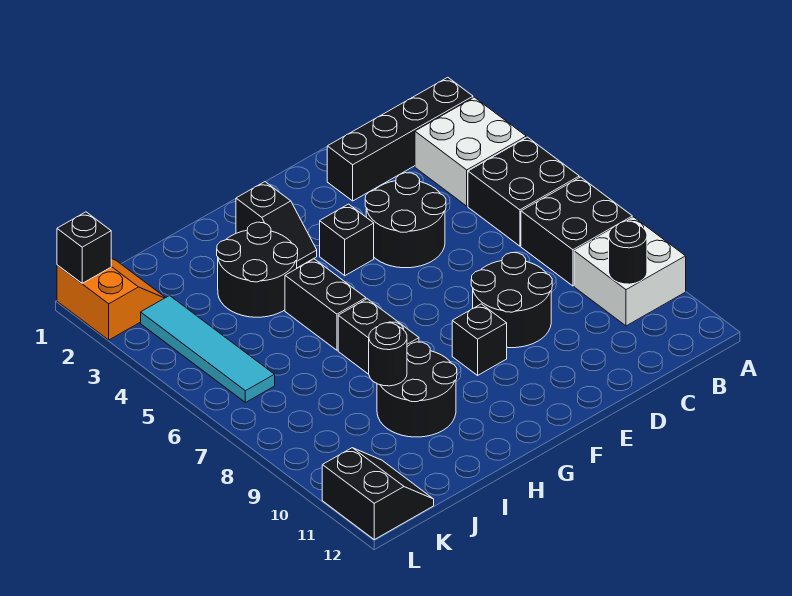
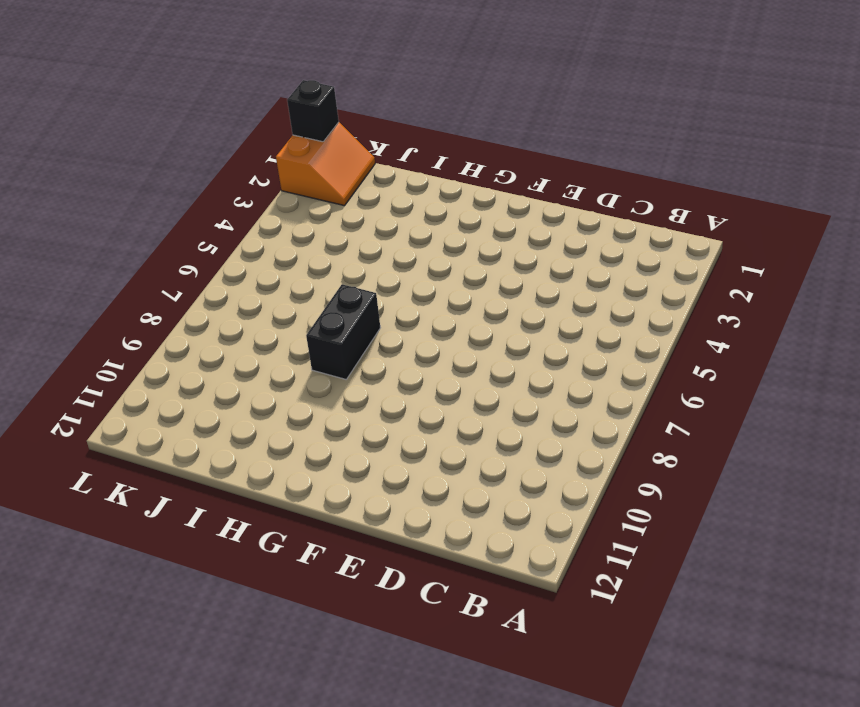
none -> black 1x4 brick [327,77,473,201]
none -> white 2x2 brick [415,97,526,206]
none -> black 2x2 brick [468,137,579,246]

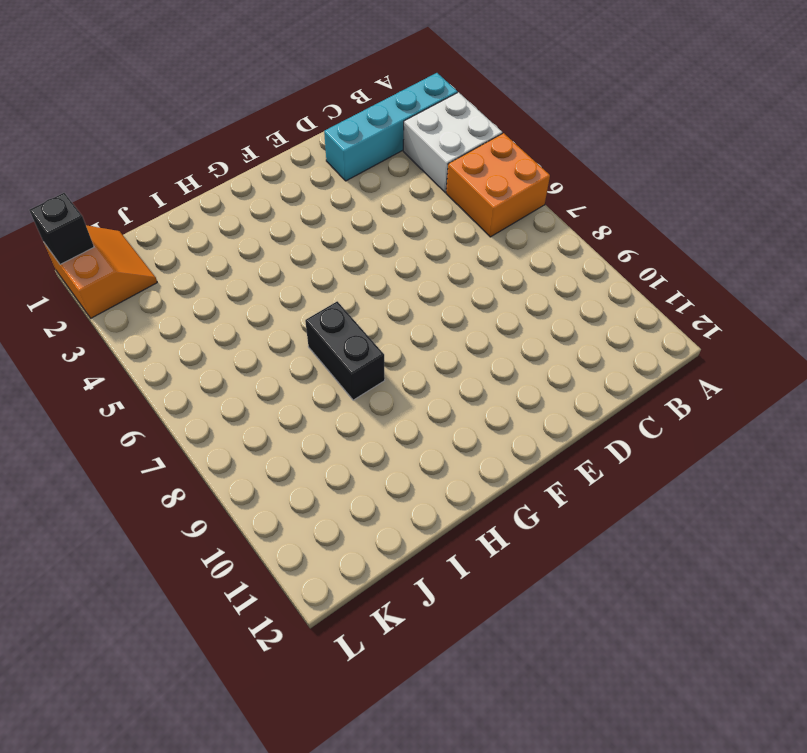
cyan 1x4 brick [324,73,457,181] -> black 1x4 brick [327,77,473,201]
orange 2x2 brick [446,133,550,237] -> black 2x2 brick [468,137,579,246]
none -> black 2x2 brick [521,177,632,286]
none -> white 2x2 brick [574,217,686,326]
none -> black 2x2 round brick [365,173,446,268]

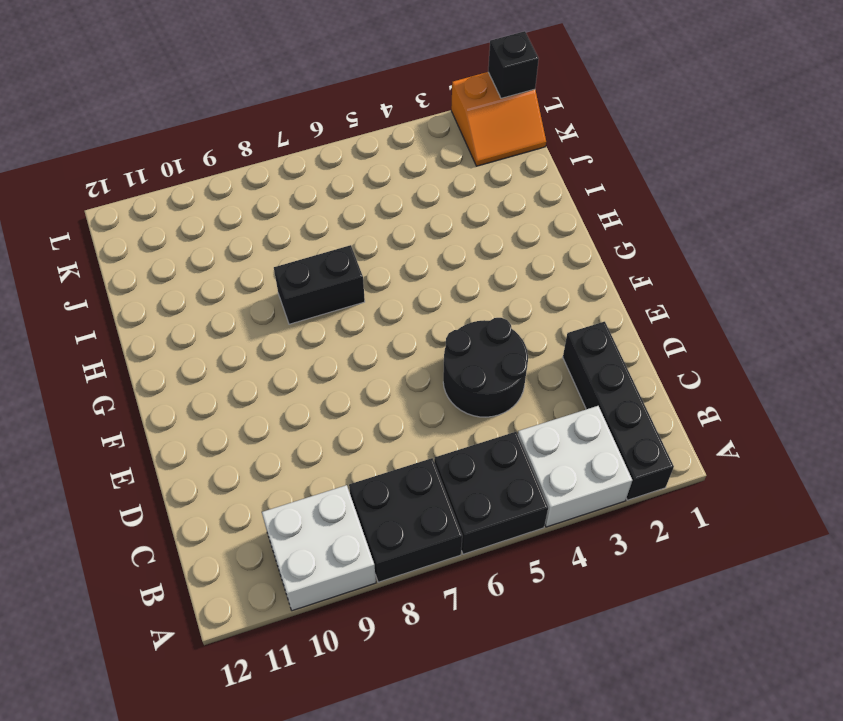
none -> black 2x2 round brick [471,253,552,348]
none -> black 1x1 brick [320,204,374,276]
none -> black 1x1 brick [452,304,507,375]

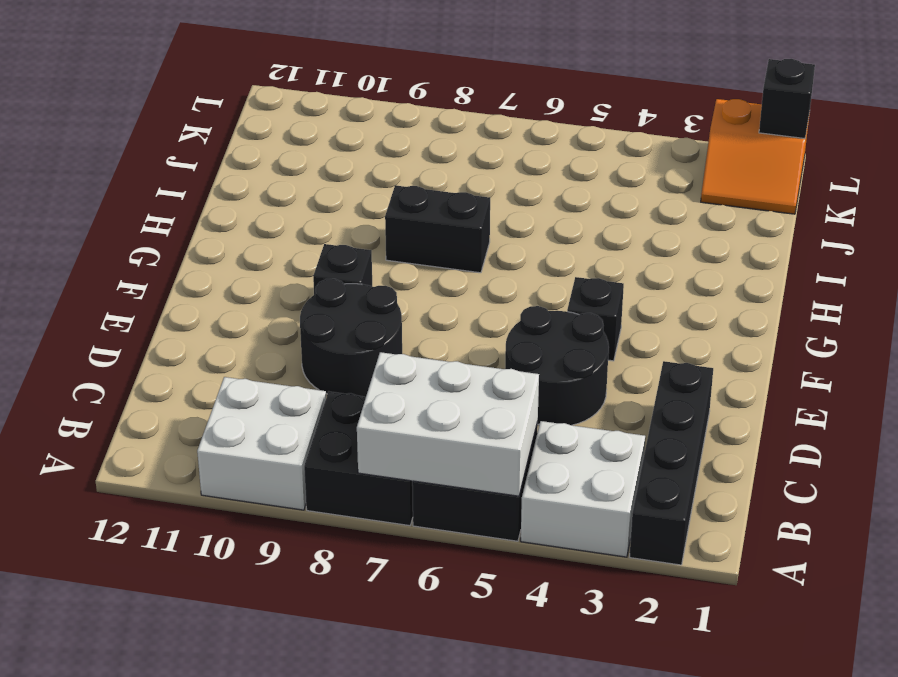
white 2x3 brick [357,352,539,496] -> none
none -> black 1x2 slope [236,182,317,268]
none -> black 2x2 round brick [217,222,298,317]
none -> black 1x2 brick [285,259,366,350]

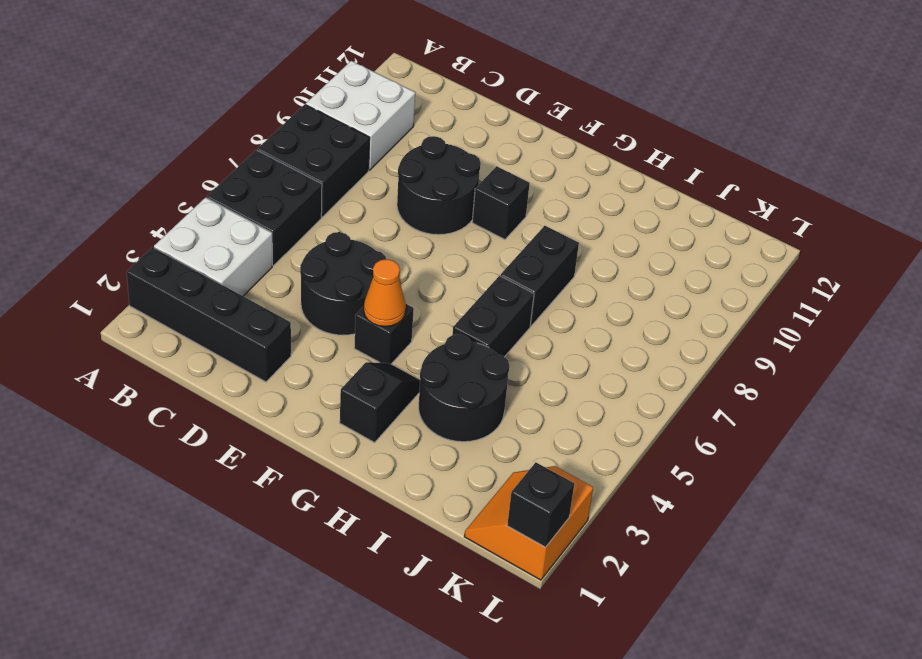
orange 1x1 cone [364,259,406,327] -> none
none -> black 2x2 round brick [377,342,457,437]
none -> cyan 1x4 tile [141,295,275,403]
none -> black 2x2 slope [322,448,434,540]

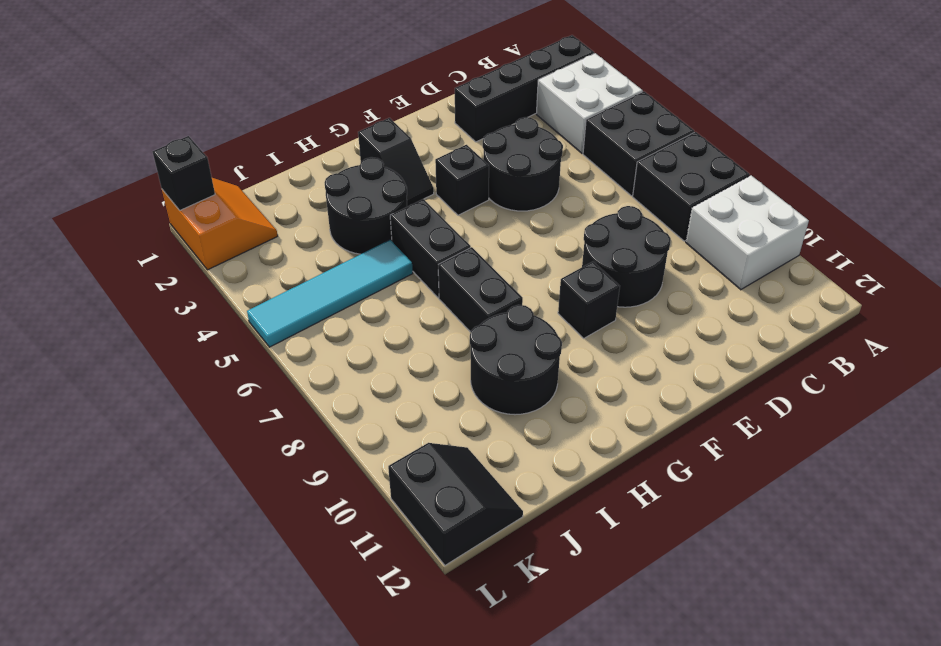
cyan 1x4 tile [247,240,413,347] -> cyan 1x4 tile turned to [141,295,275,403]
none -> black 1x1 round brick [609,221,647,284]
none -> black 1x1 round brick [369,323,407,386]

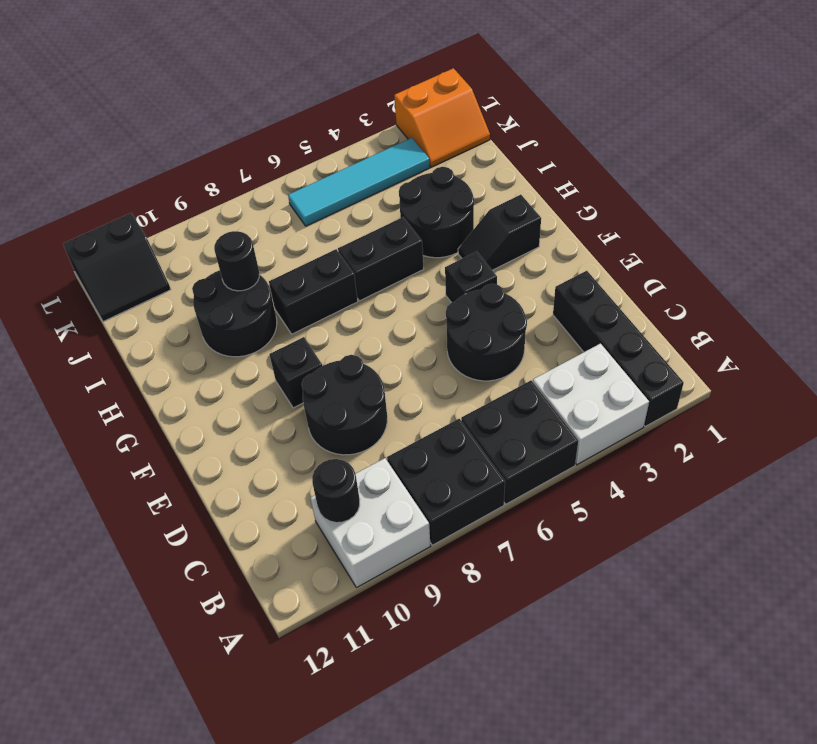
none -> black 1x1 brick [57,212,111,283]

